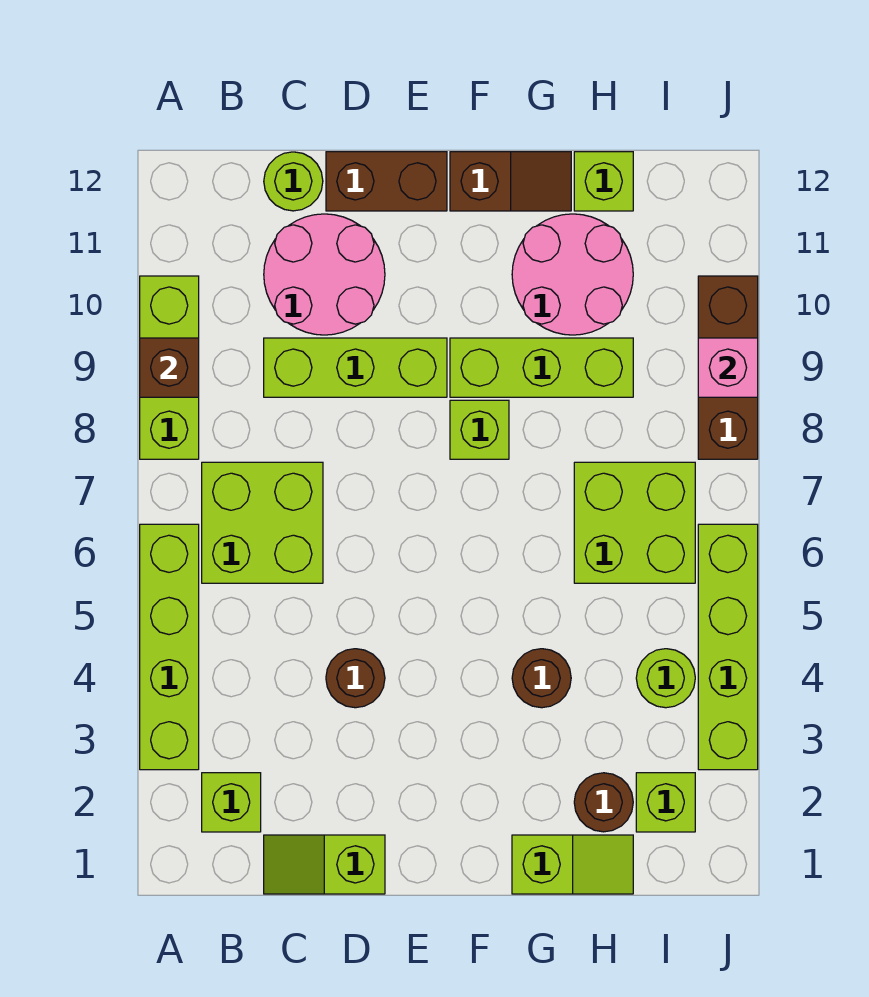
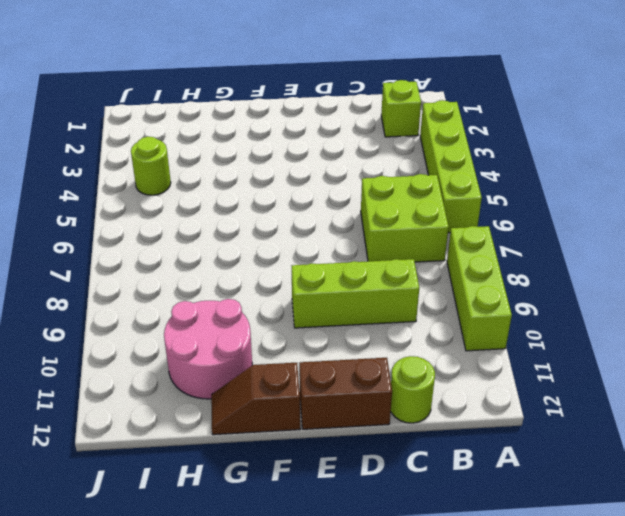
none -> lime 1x2 slope [264,835,385,894]
none -> pink 2x2 round brick [264,214,385,335]
none -> brown 1x1 round brick [326,649,385,708]

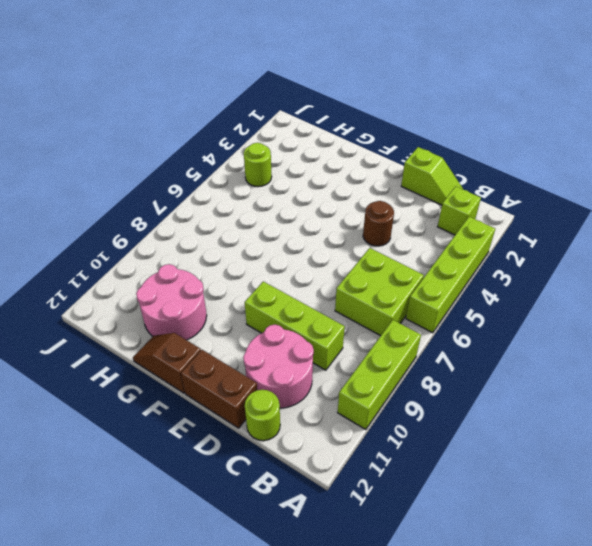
none -> lime 1x1 brick [450,400,509,459]
none -> lime 1x3 brick [450,338,633,397]
none -> lime 1x2 slope [512,835,633,894]

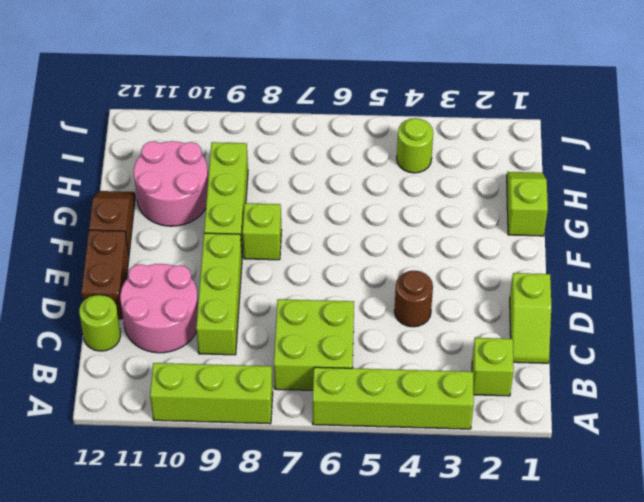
none -> brown 1x1 round brick [512,649,571,708]
none -> brown 1x1 round brick [574,773,633,832]
none -> lime 2x2 brick [574,462,695,583]

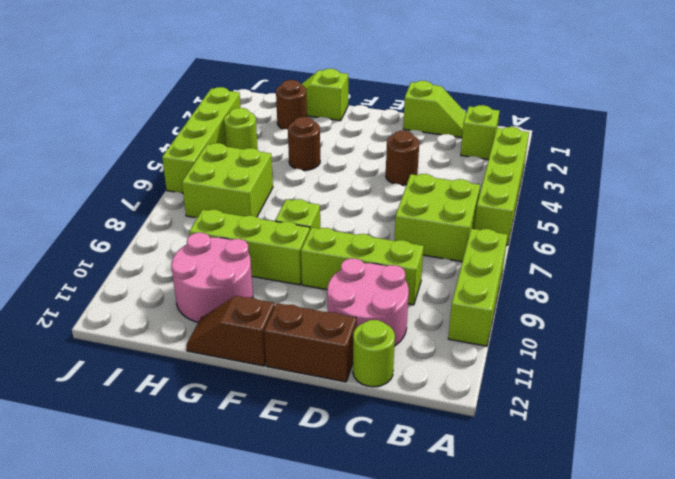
none -> lime 1x1 brick [574,152,633,211]
none -> lime 1x1 brick [636,773,695,832]
none -> brown 1x3 brick [698,276,758,459]

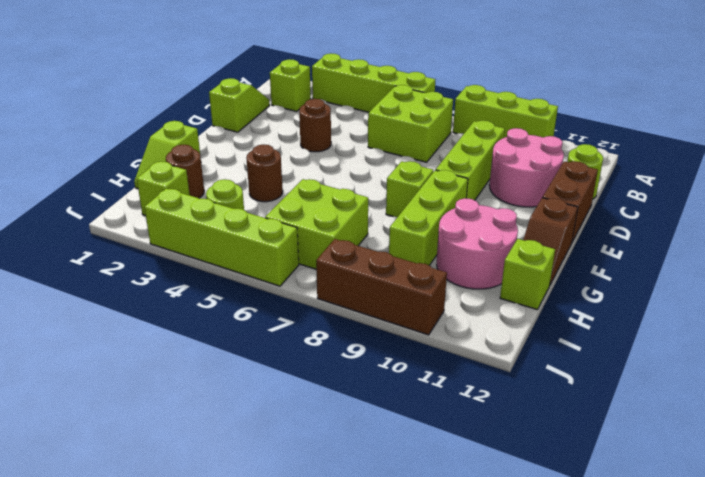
none -> brown 1x1 brick [140,338,199,397]
none -> pink 1x1 brick [698,338,758,397]

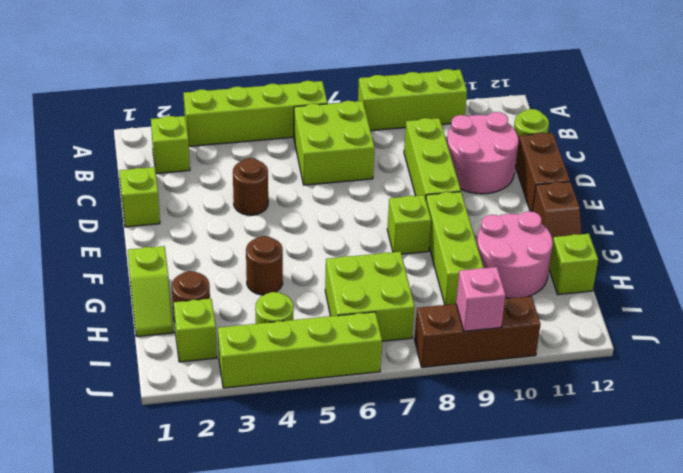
none -> brown 1x1 brick [140,338,199,397]

